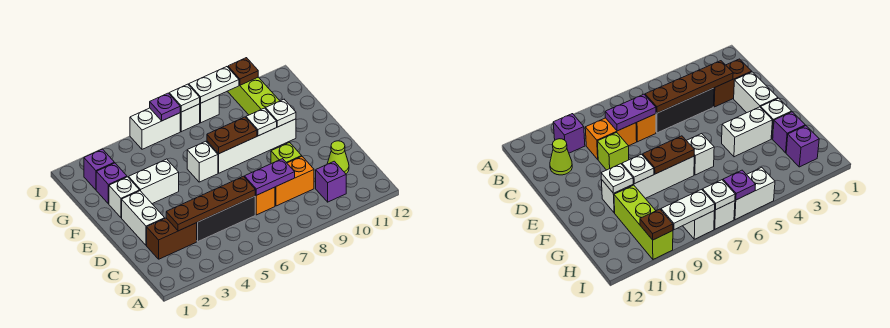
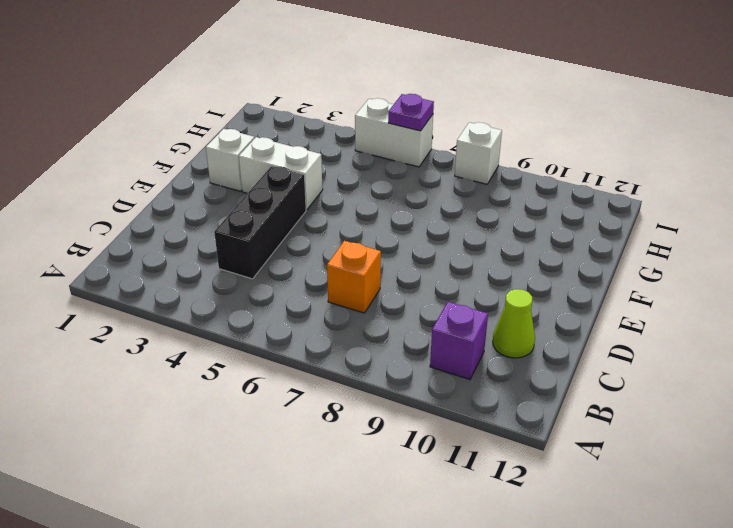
black 1x3 brick [214,166,306,279] -> black 1x3 brick turned to [197,196,255,241]
none -> brown 1x2 brick [147,218,197,259]
none -> orange 1x2 brick [275,157,314,206]
none -> white 1x2 brick [122,191,165,245]

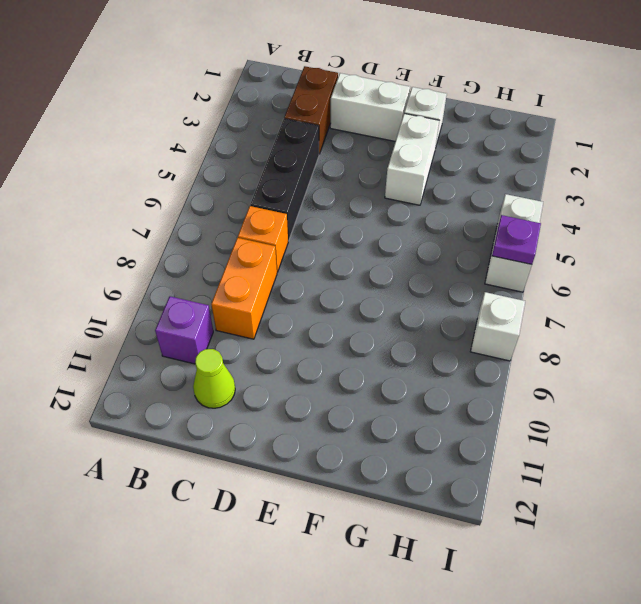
none -> lime 1x1 brick [271,142,302,164]
none -> white 1x1 brick [187,141,218,182]
none -> white 1x4 brick [207,119,296,173]

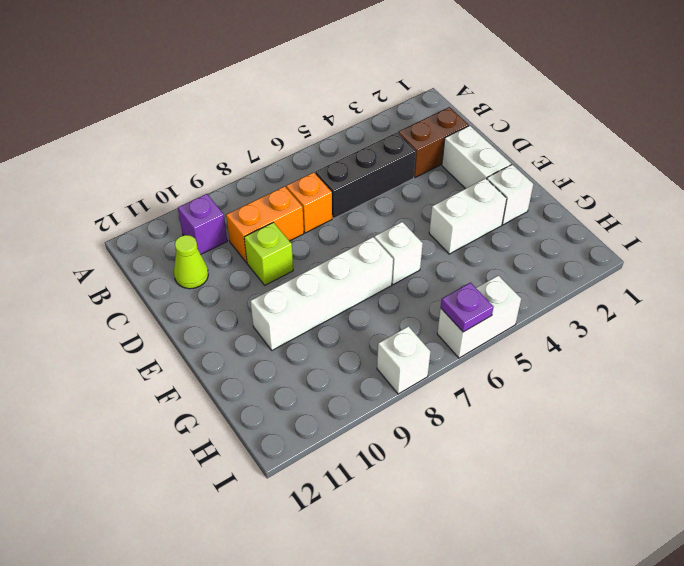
none -> purple 1x1 brick [96,163,127,204]
none -> lime 1x3 brick [228,77,279,115]
none -> purple 1x1 brick [84,149,115,190]

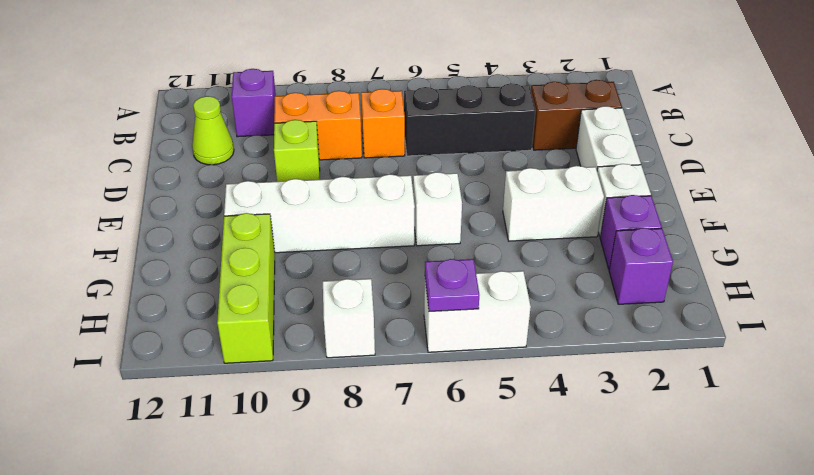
none -> white 1x1 brick [180,104,200,132]
none -> brown 1x4 plate [166,176,255,231]
none -> purple 1x2 plate [244,159,295,195]

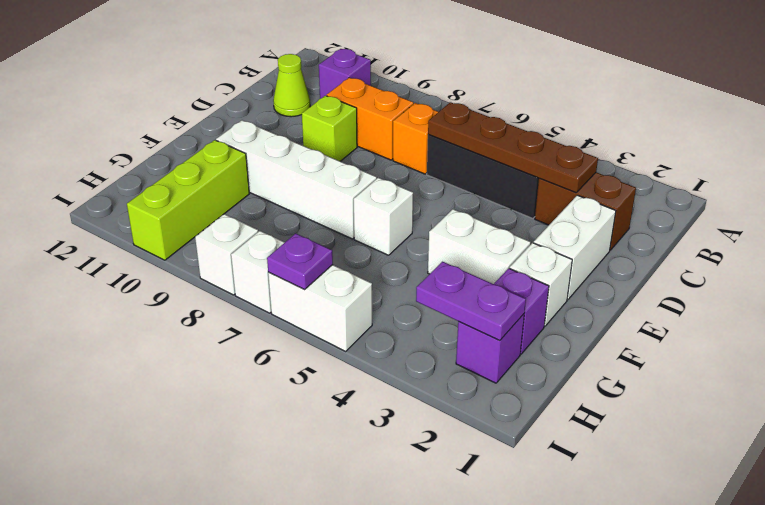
purple 1x2 plate [416,262,526,340] -> purple 1x2 plate moved to [244,159,295,195]
none -> brown 1x2 plate [207,117,257,154]
none -> white 1x1 plate [246,108,277,136]
none -> white 1x1 plate [266,99,296,127]

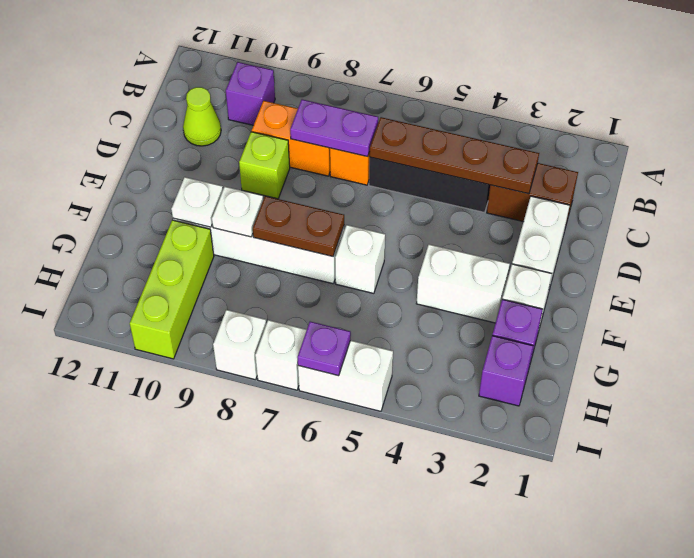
none -> white 1x1 plate [169,84,200,112]
none -> white 1x2 plate [189,67,239,103]
none -> brown 1x1 plate [228,58,258,85]

